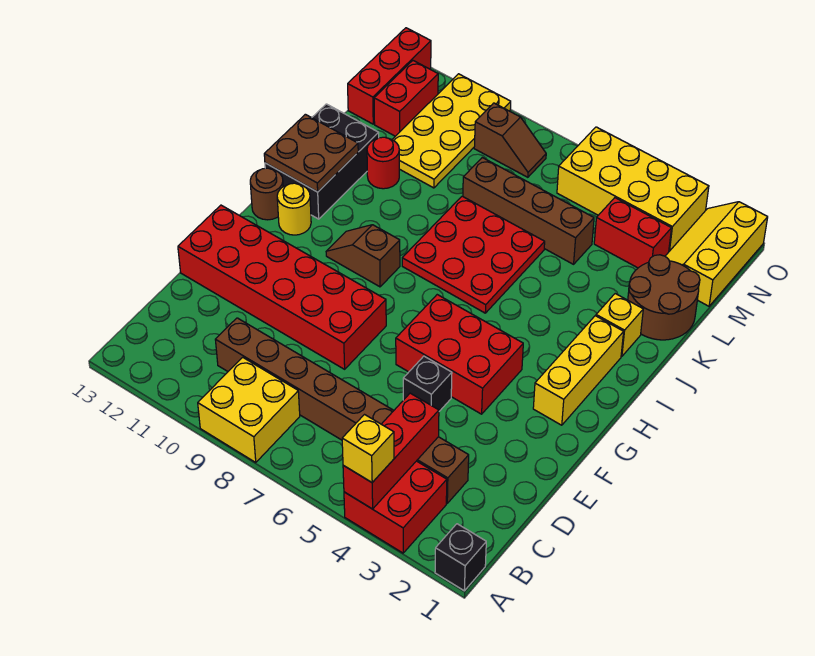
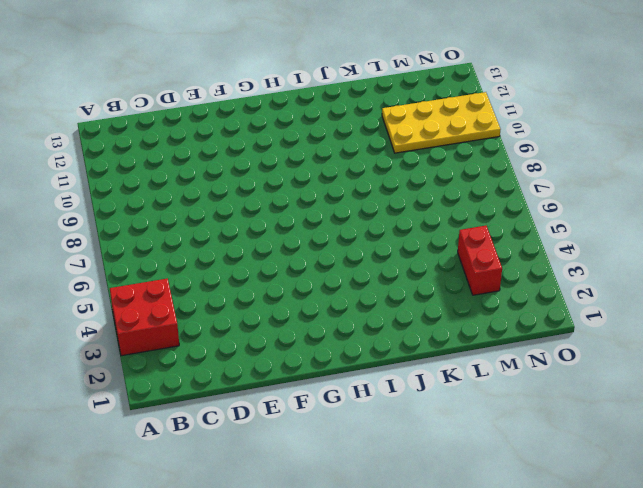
none -> black 1x1 brick [435,524,486,591]
none -> yellow 2x2 brick [198,357,300,462]
none -> brown 1x8 brick [215,318,469,503]

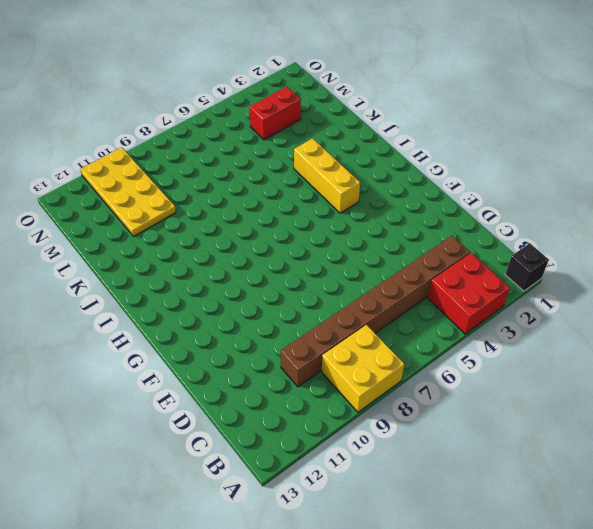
yellow 1x3 brick [294,138,360,213] -> yellow 1x3 brick moved to [533,316,624,425]
none -> black 1x1 brick [403,356,452,411]
none -> red 2x6 brick [178,205,386,369]
none -> red 2x3 brick [396,295,523,414]

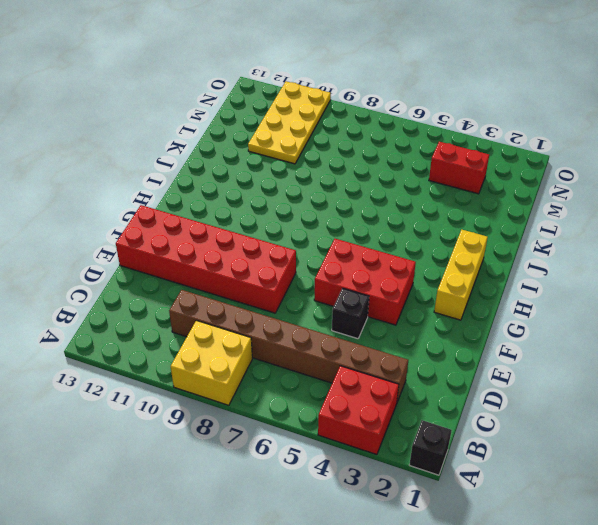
none -> brown 1x2 slope [326,225,400,287]
none -> yellow 1x1 round brick [277,183,311,235]
none -> brown 1x1 round brick [250,168,283,220]

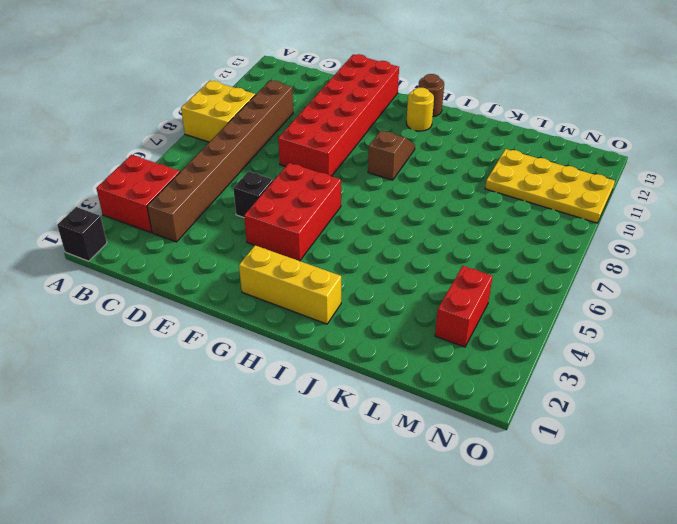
none -> red 3x3 plate [402,196,545,313]
none -> black 2x3 brick [265,104,379,219]
none -> yellow 1x1 brick [596,294,643,356]

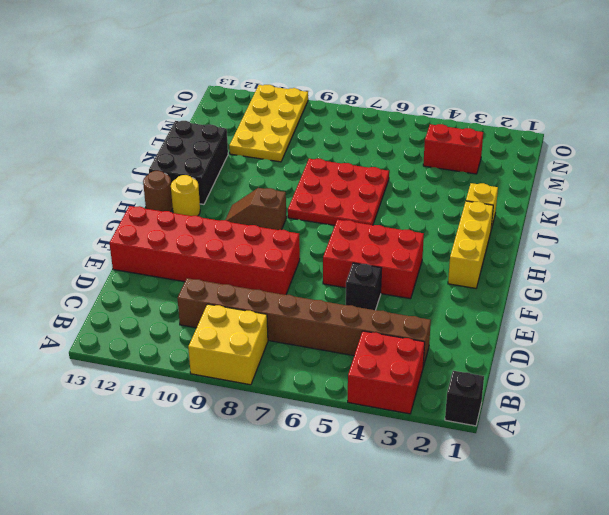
none -> brown 2x2 round brick [628,255,700,340]
none -> red 1x1 round brick [367,137,399,189]
none -> brown 1x4 brick [463,158,594,264]

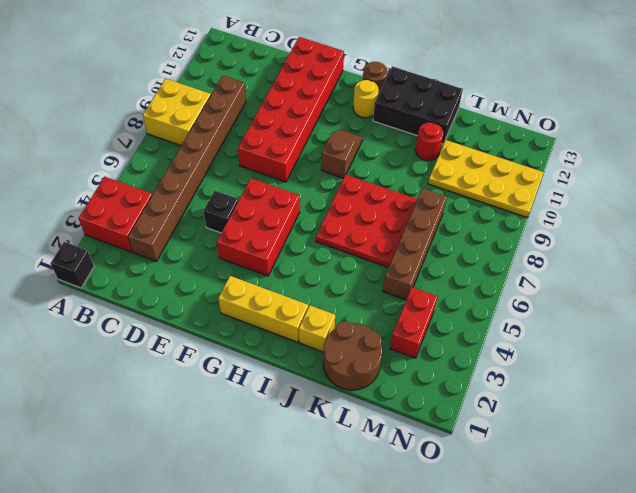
none -> yellow 2x3 slope [665,202,768,306]
none -> red 1x2 brick [374,61,438,136]
none -> red 1x3 brick [348,28,431,124]

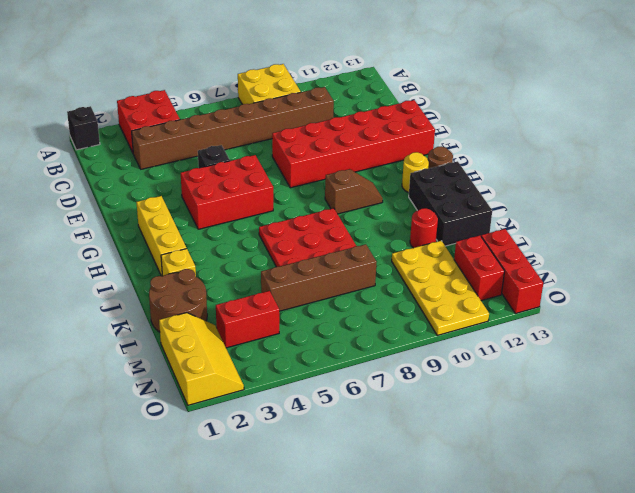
none -> yellow 2x4 brick [557,127,709,251]
none -> brown 1x2 slope [474,103,546,177]
none -> red 1x3 brick [343,393,439,509]

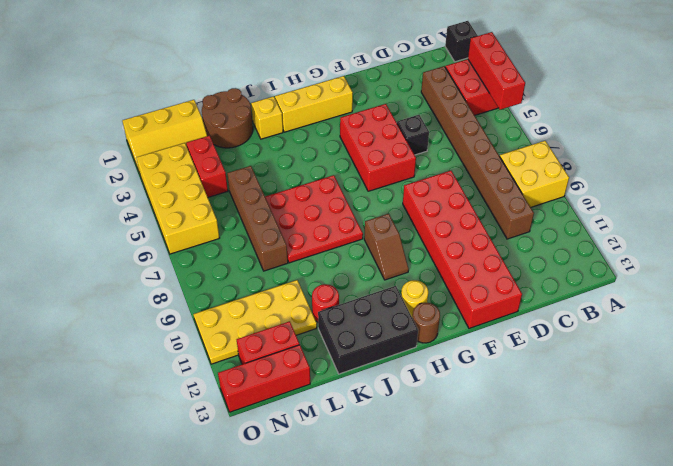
red 1x3 brick [468,32,525,110] -> red 1x3 brick turned to [343,393,439,509]
none -> brown 1x2 slope [474,103,546,177]
none -> brown 2x2 plate [264,114,358,192]
none -> yellow 1x1 brick [342,415,394,482]

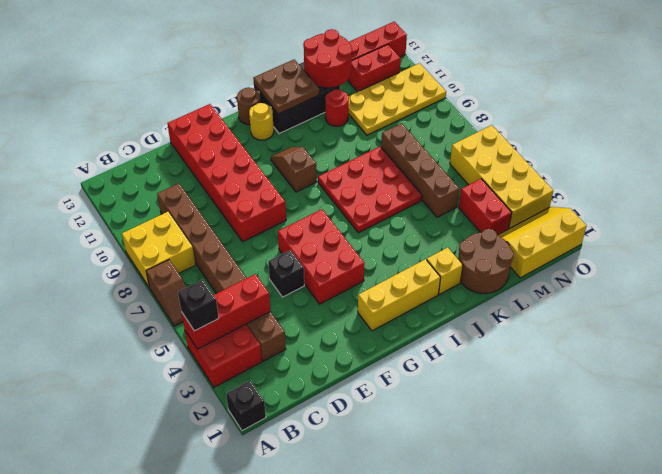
black 1x1 brick [178,280,219,331] -> yellow 1x1 brick [342,415,394,482]
brown 1x2 slope [146,260,186,326] -> brown 1x2 slope moved to [474,103,546,177]
red 2x2 round brick [303,29,352,88] -> none

